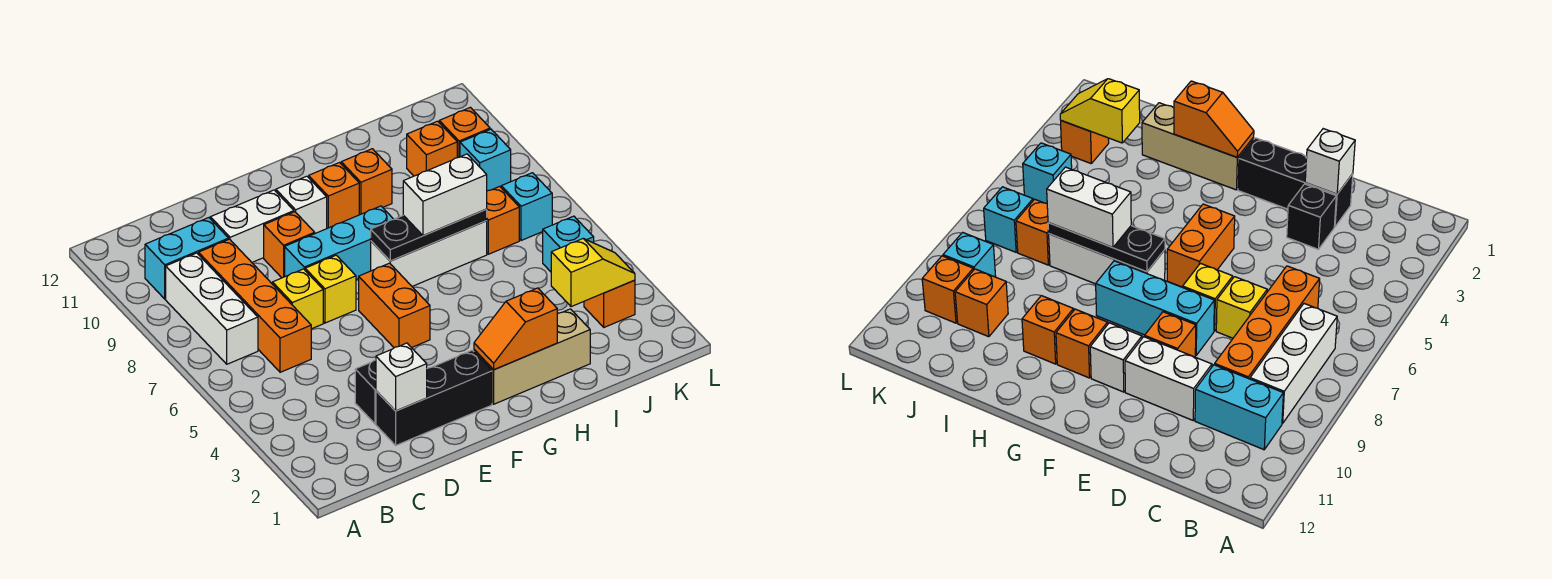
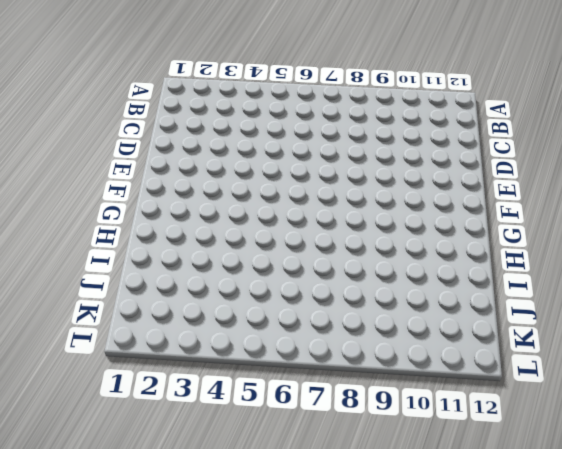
none -> white 1x3 brick [166,253,258,364]
none -> cyan 1x2 brick [145,218,229,299]
none -> orange 1x4 brick [198,239,311,372]

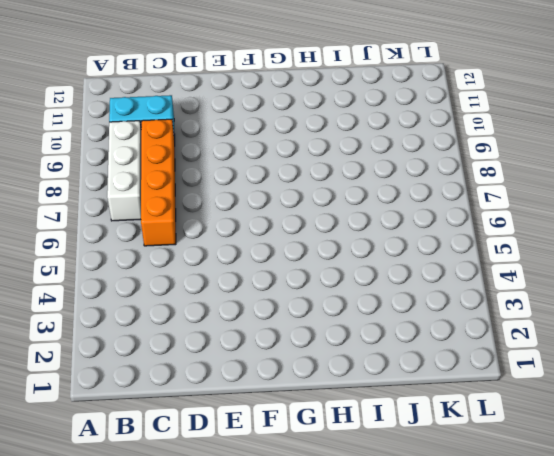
none -> black 1x3 brick [376,350,492,445]
none -> black 1x1 brick [355,360,376,424]
none -> yellow 1x1 brick [272,269,323,329]

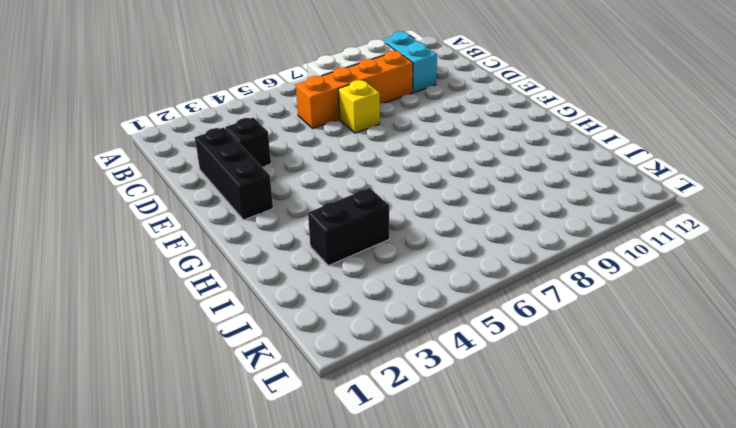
black 1x2 brick [308,188,389,266] -> none
none -> white 1x2 brick [210,190,294,262]
none -> yellow 1x1 brick [305,255,356,323]
none -> cyan 1x3 brick [285,206,394,279]

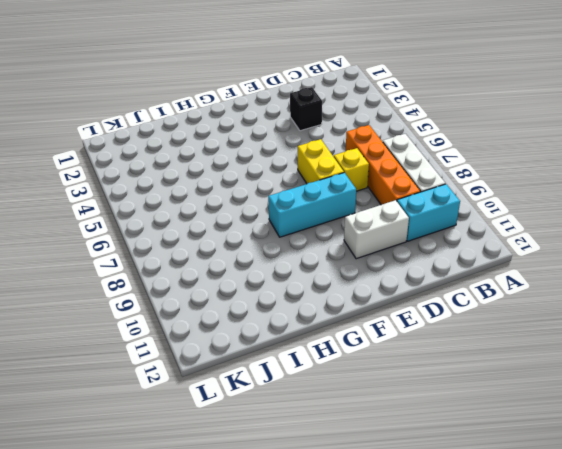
yellow 1x2 brick [298,139,344,184] -> yellow 1x1 brick [305,255,356,323]
none -> black 1x3 brick [376,350,492,445]
none -> orange 1x1 brick [264,212,315,278]
none -> orange 1x2 brick [359,263,430,348]

